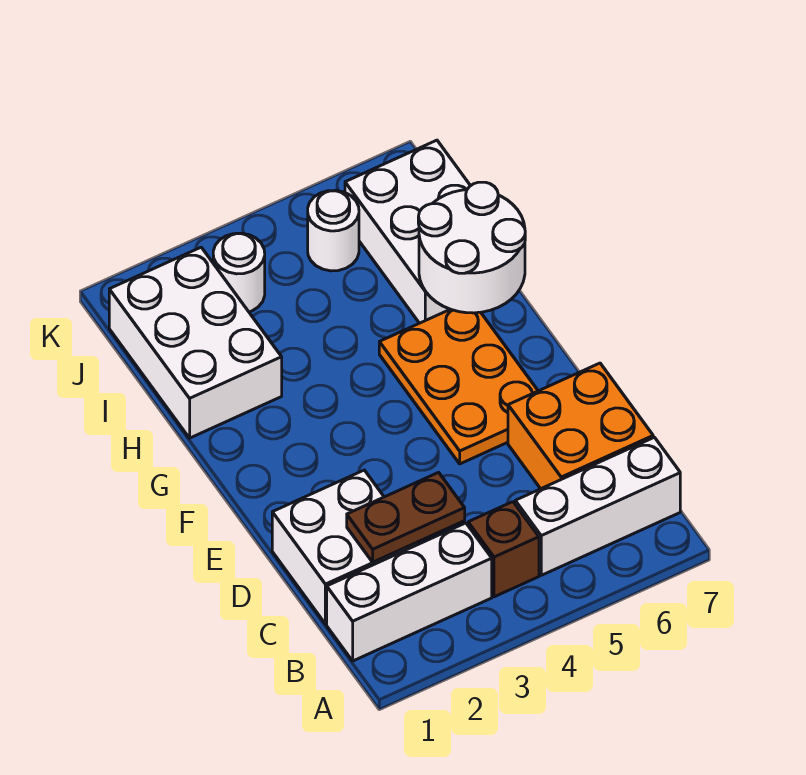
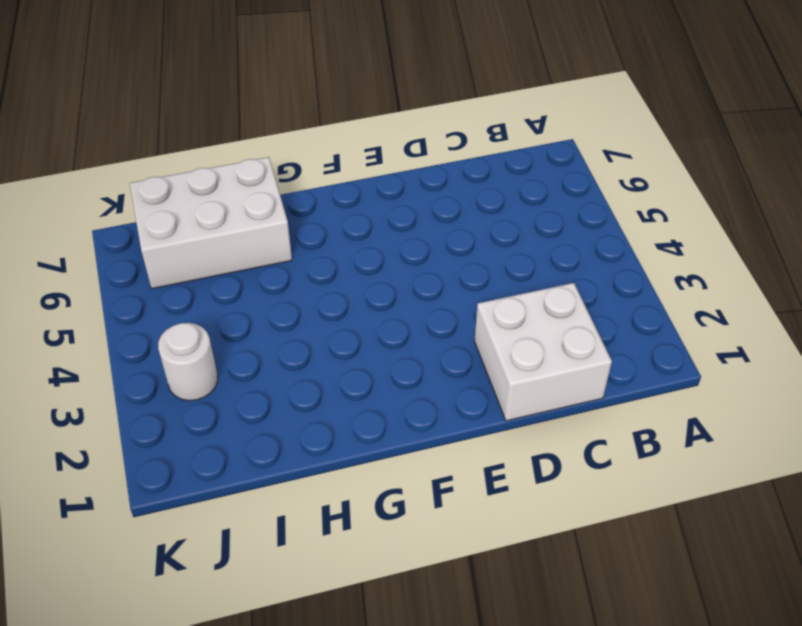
none -> white 1x3 brick [327,523,492,661]
none -> brown 1x1 brick [468,502,539,597]
none -> white 1x3 brick [515,437,680,575]

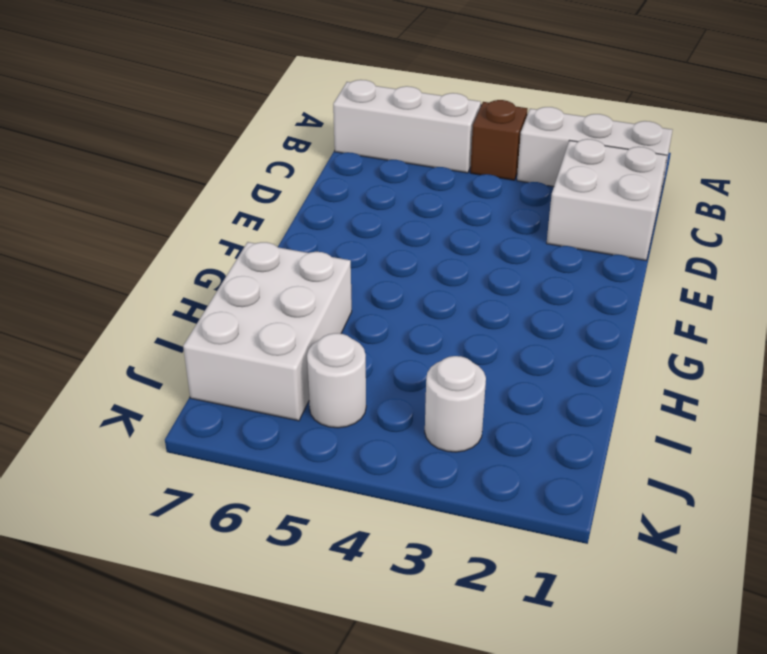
none -> orange 2x2 brick [508,363,653,489]
none -> orange 2x3 plate [379,309,538,464]
none -> white 2x3 brick [109,247,282,438]

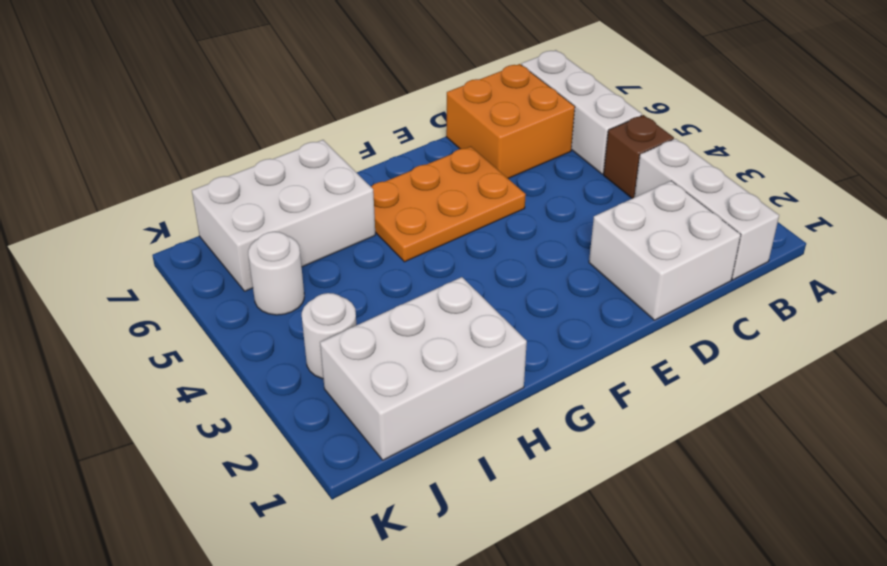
none -> brown 1x2 plate [347,472,465,562]
none -> white 2x2 round brick [418,182,525,313]

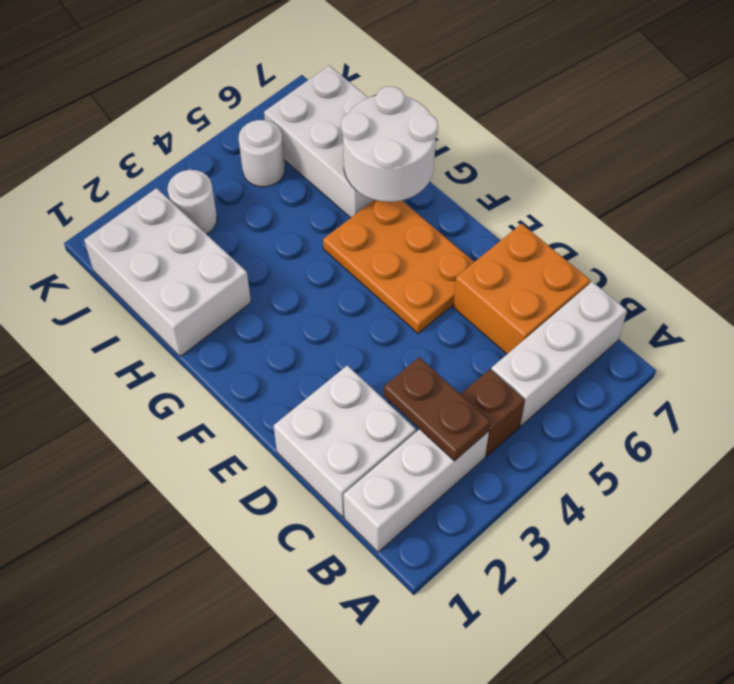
brown 1x2 plate [384,357,490,461] -> brown 1x2 plate turned to [347,472,465,562]

